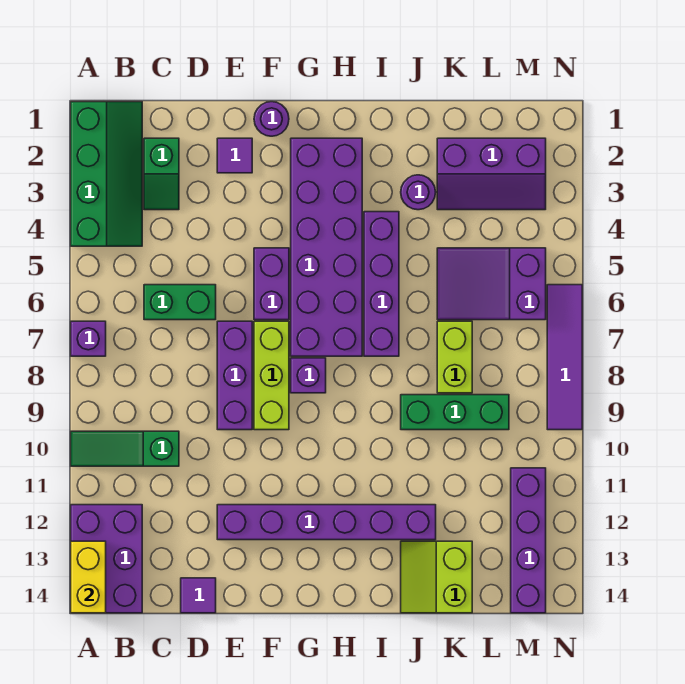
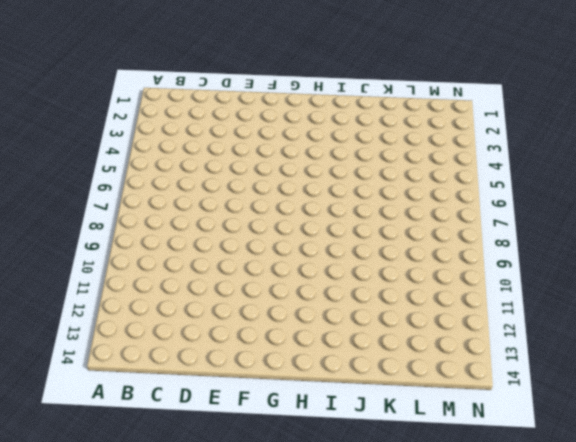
none -> green 2x4 slope [71,102,142,246]
none -> purple 1x1 brick [71,321,106,356]
none -> green 1x3 slope [71,431,179,466]

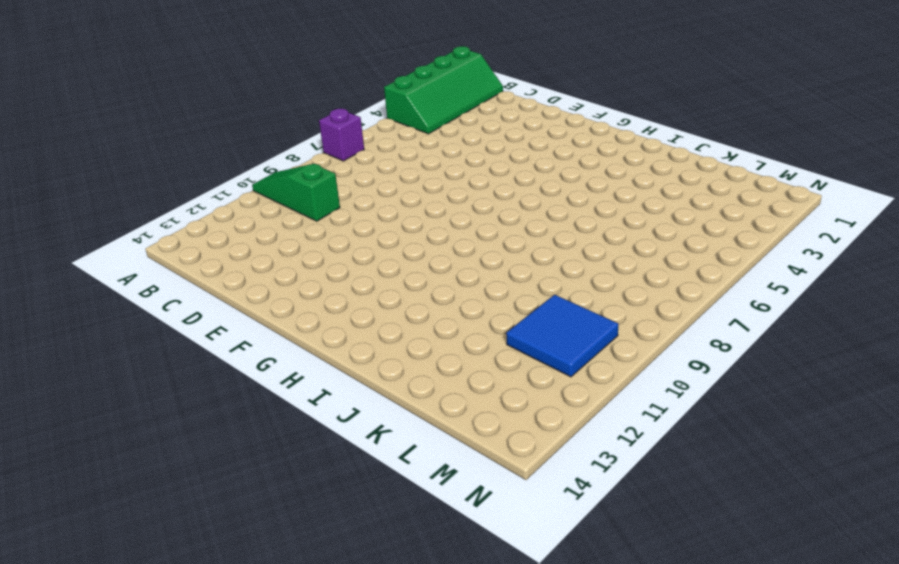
blue 2x2 tile [506,295,618,377] -> purple 1x4 brick [511,468,546,613]
none -> purple 2x3 brick [71,505,142,613]
none -> green 1x2 slope [144,138,179,210]
none -> green 1x2 brick [144,285,216,320]

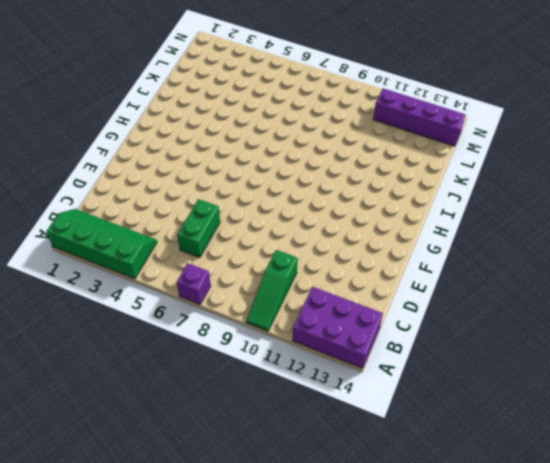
none -> green 1x2 slope [144,138,179,210]
none -> purple 1x1 tile [181,578,216,613]
none -> purple 1x1 tile [217,138,252,173]

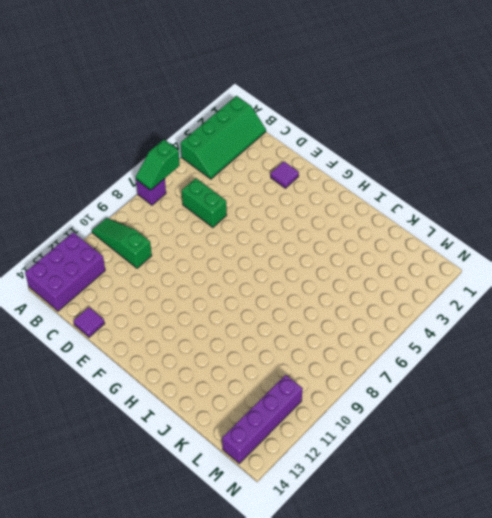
green 1x2 slope [136,140,180,190] -> green 1x2 slope moved to [144,138,179,210]
none -> purple 1x3 brick [217,321,252,430]
none -> purple 1x6 brick [217,505,436,540]
none -> purple 1x1 round brick [254,102,289,136]

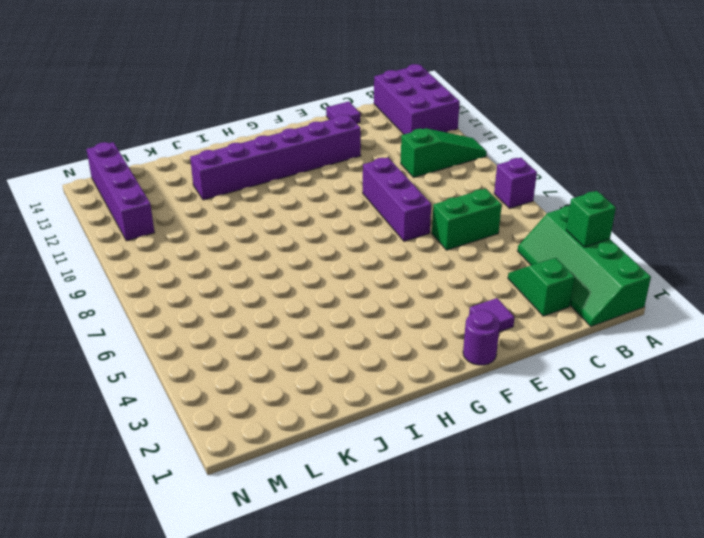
green 1x1 brick [566,191,616,247] -> none
none -> purple 1x2 brick [254,248,289,320]
none -> lime 1x3 brick [254,321,289,430]
none -> purple 2x6 brick [291,138,362,356]

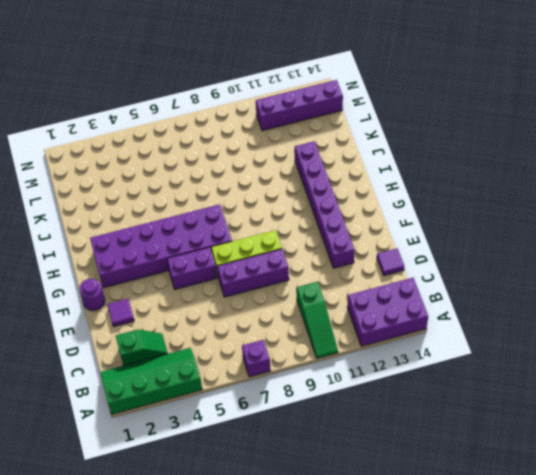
none -> green 1x2 brick [144,285,216,320]
none -> purple 1x1 brick [291,358,326,393]
none -> purple 1x4 brick [364,212,399,356]

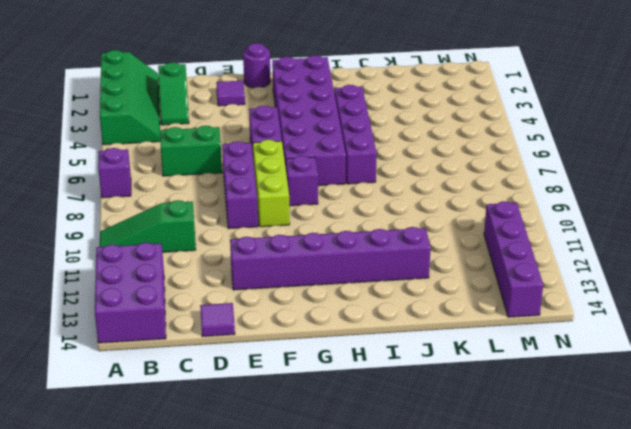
none -> purple 1x1 round brick [401,175,436,210]
none -> green 1x3 brick [401,395,509,430]
none -> lime 2x2 slope [401,541,472,613]

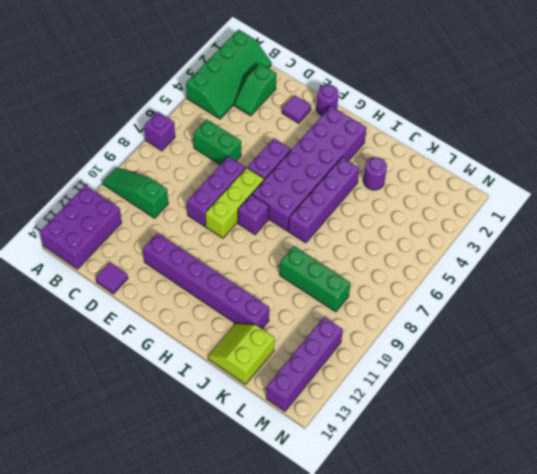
none -> purple 2x3 slope [437,138,546,210]
none -> purple 2x3 slope [437,248,546,320]
none -> lime 1x2 brick [437,321,472,393]

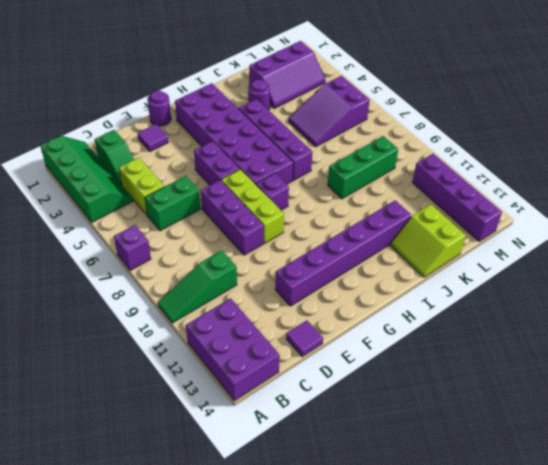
lime 1x2 brick [119,158,165,215] -> lime 1x2 brick moved to [437,321,472,393]
none -> purple 1x4 tile [547,285,582,430]
none -> yellow 1x2 brick [71,541,106,613]

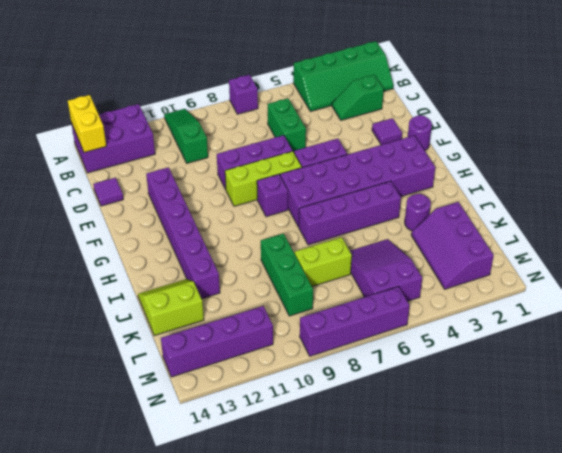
yellow 1x2 brick [68,95,106,153] -> yellow 1x2 brick turned to [71,541,106,613]
purple 1x4 brick [300,286,410,356] -> purple 1x4 tile [547,285,582,430]

